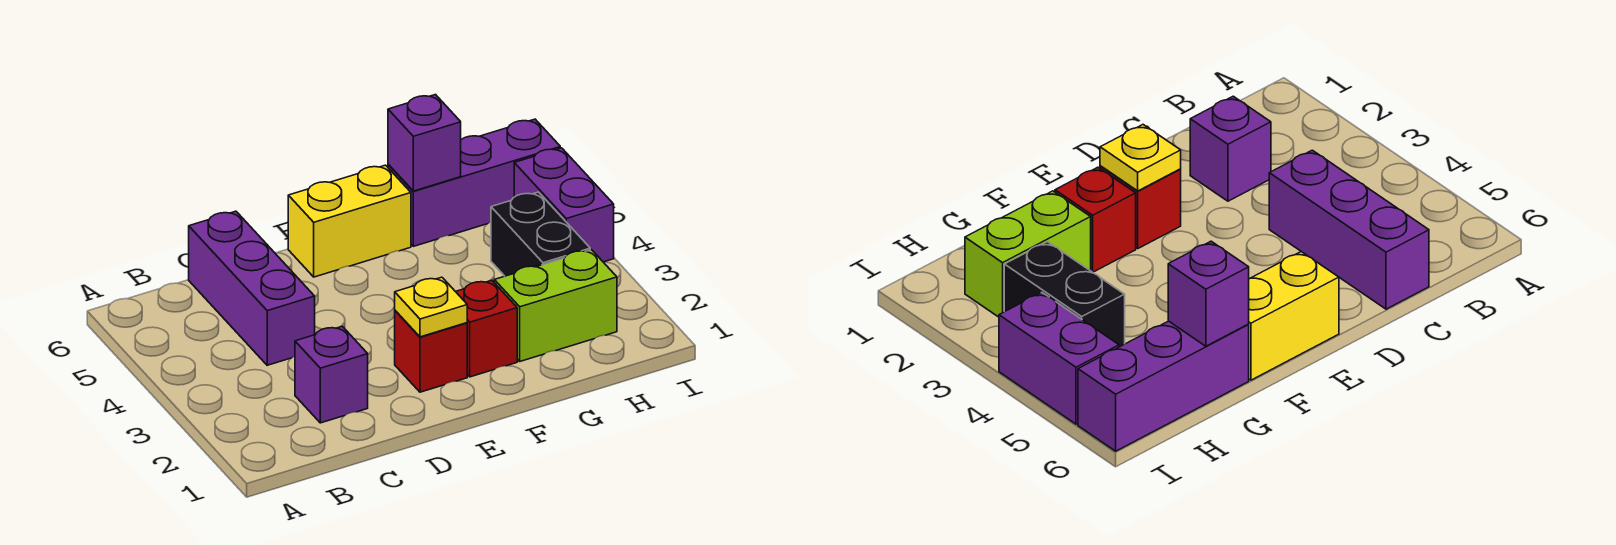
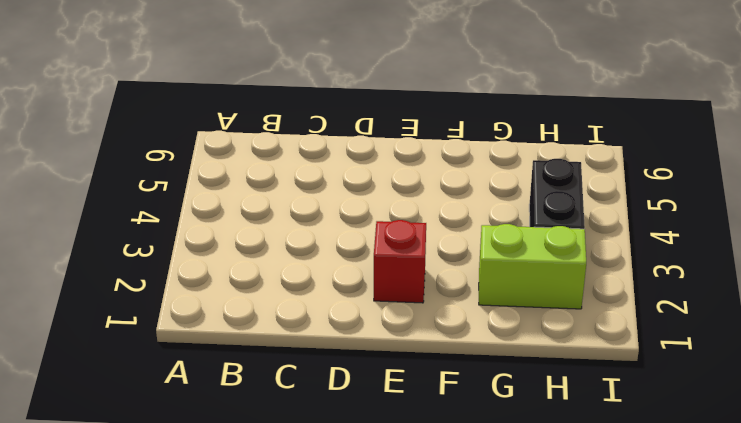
none -> purple 1x1 brick [295,326,368,423]
none -> purple 1x3 brick [189,211,315,365]

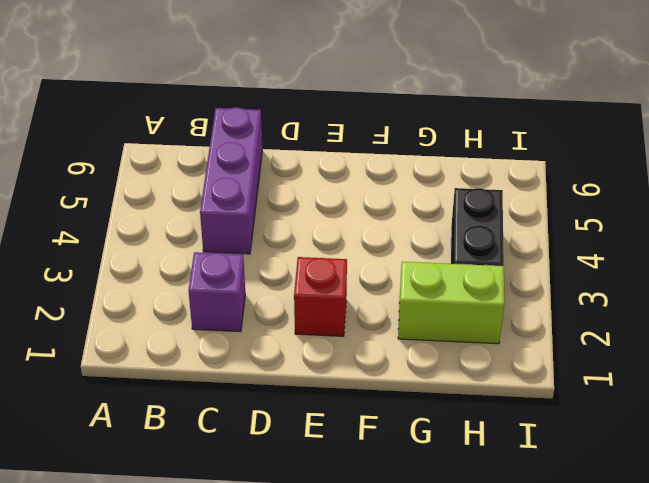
none -> yellow 1x2 brick [288,165,411,277]
none -> red 1x1 brick [455,280,517,377]

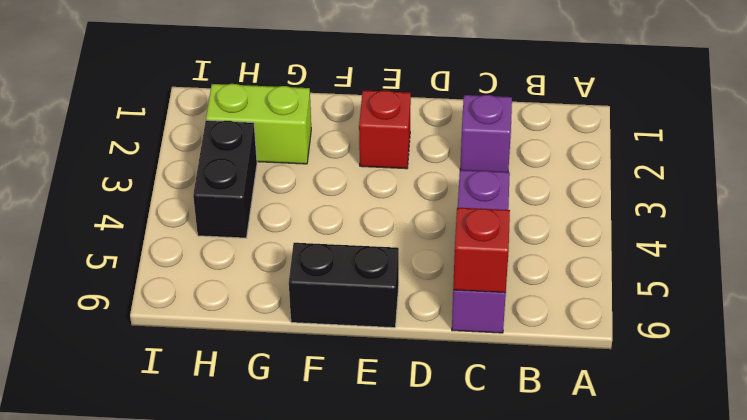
red 1x1 brick [453,208,510,293] -> red 1x1 brick moved to [455,280,517,377]
black 1x2 brick [289,243,399,328] -> yellow 1x2 brick [288,165,411,277]
none -> purple 1x3 brick [388,119,560,246]
none -> purple 1x2 brick [514,148,614,262]

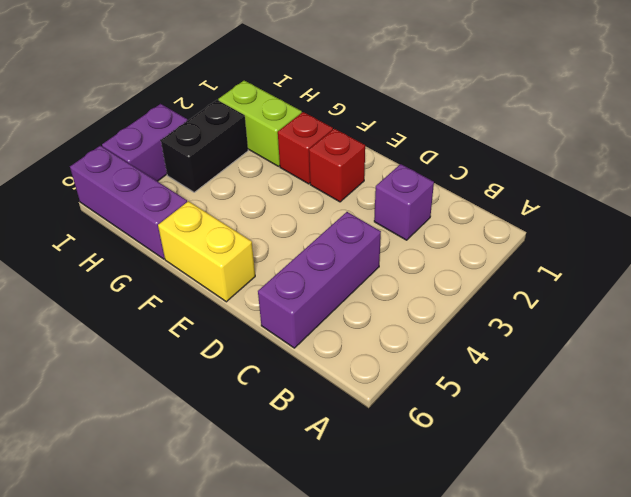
none -> yellow 1x1 plate [395,277,467,337]
none -> purple 1x1 brick [388,95,461,191]

